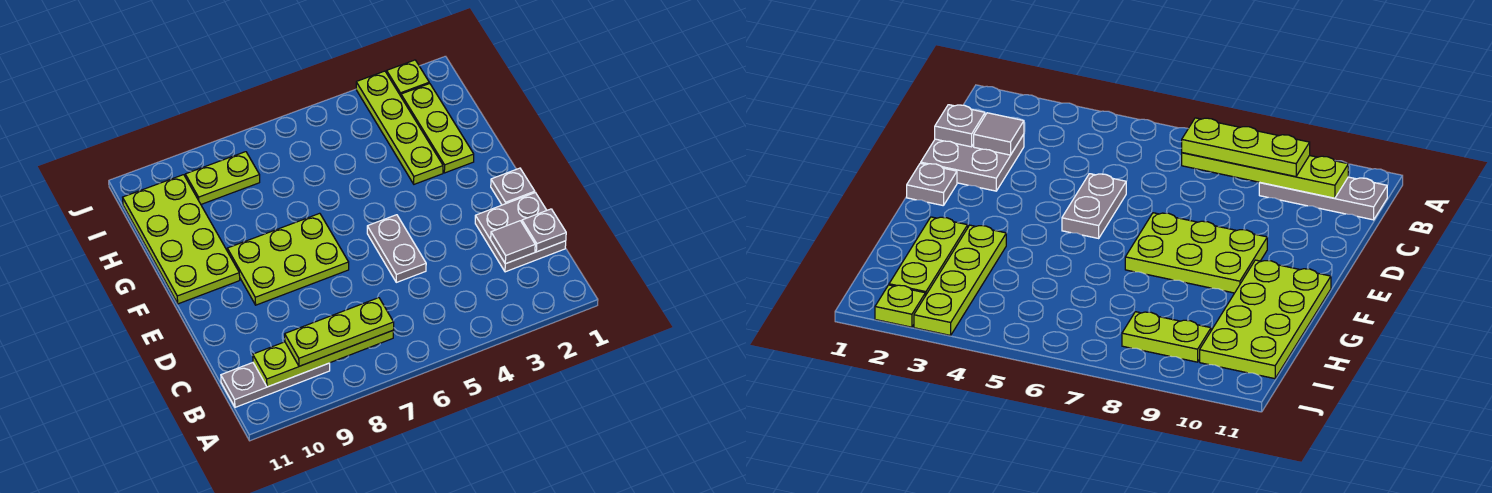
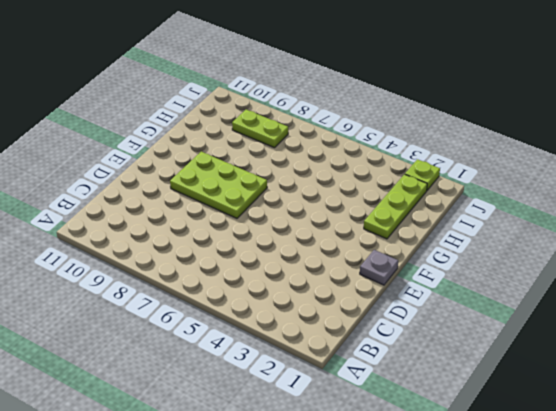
none -> grey 1x3 plate [221,363,330,407]
none -> grey 2x2 plate [475,193,566,272]
none -> grey 1x2 plate [367,215,426,282]

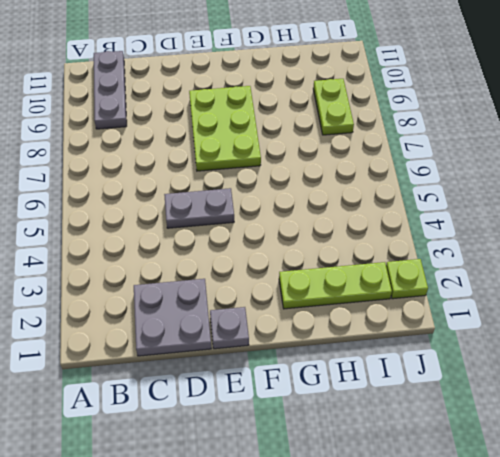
none -> lime 2x4 plate [123,175,240,304]
none -> lime 1x4 plate [356,71,443,184]
none -> lime 1x4 plate [253,330,394,387]

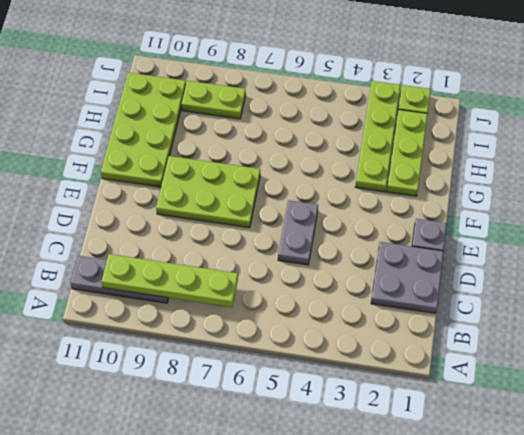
none -> grey 1x1 plate [522,209,566,252]
none -> grey 1x1 tile [491,221,535,264]
none -> lime 1x3 plate [285,298,394,366]

